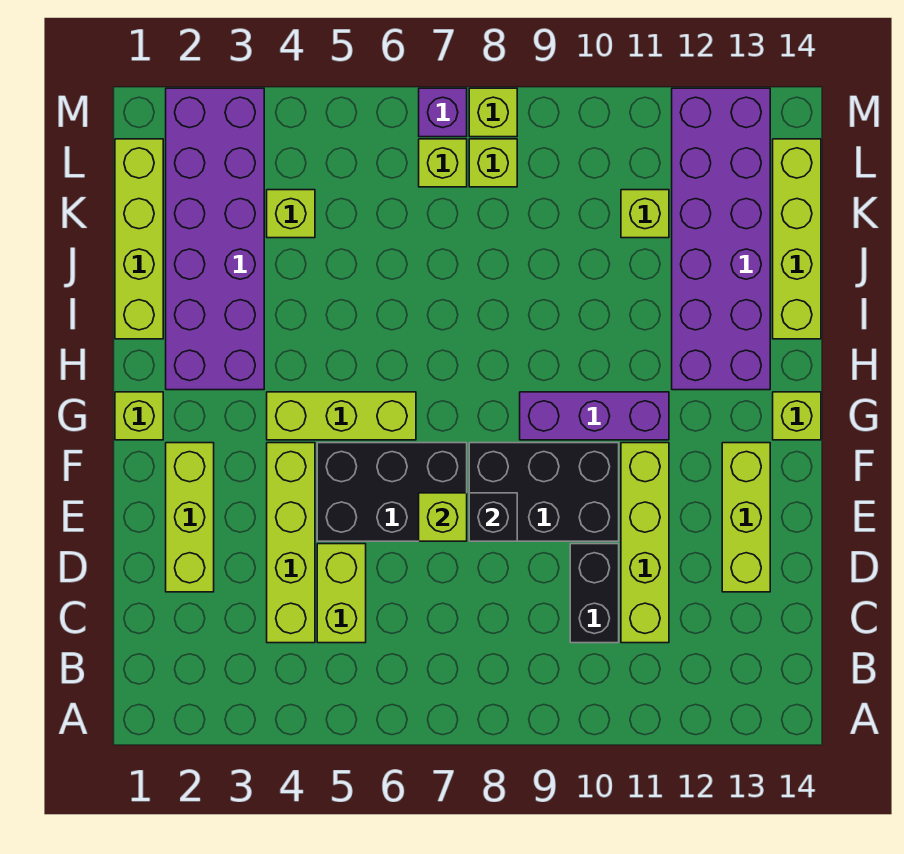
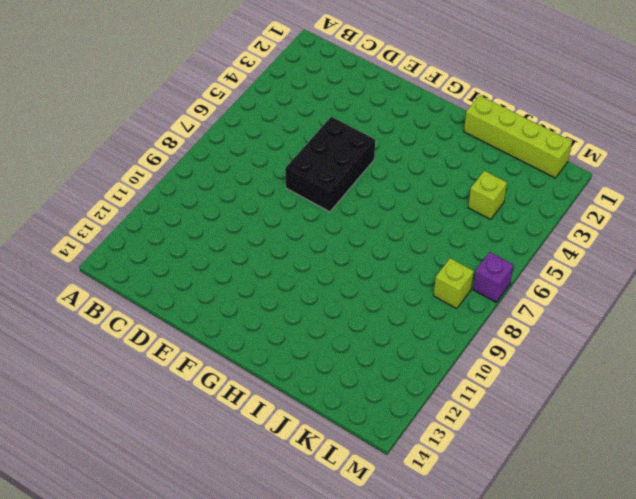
none -> lime 1x4 brick [267,443,315,643]
none -> lime 1x2 brick [317,544,366,643]
none -> black 1x2 brick [570,544,619,643]

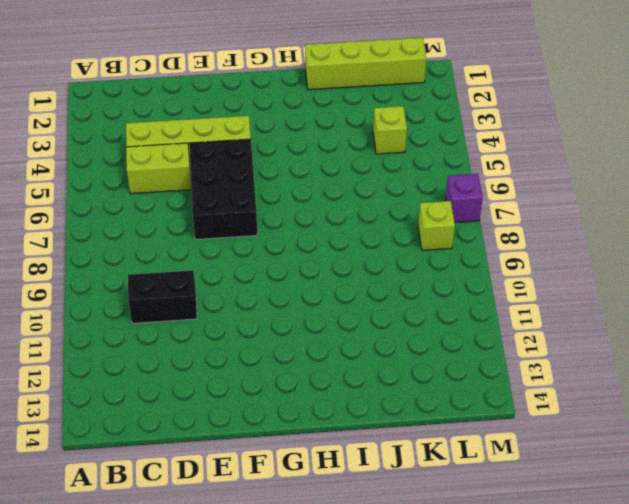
none -> lime 1x4 brick [621,443,669,643]
none -> lime 1x3 brick [166,443,214,592]
none -> lime 1x3 brick [722,443,770,592]

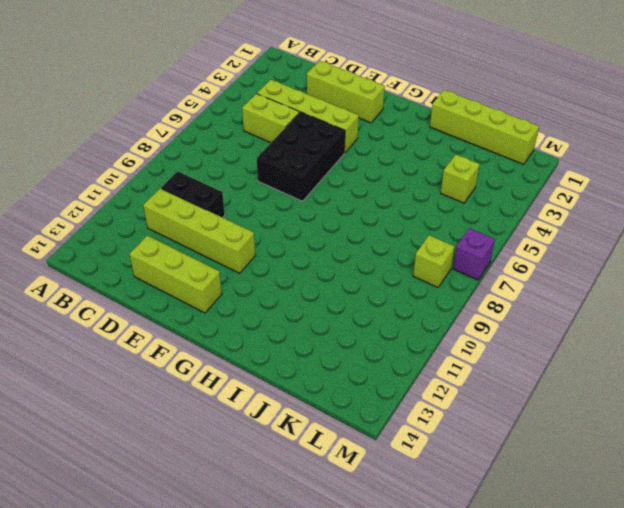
none -> black 2x3 brick [469,443,619,541]
none -> lime 1x1 brick [115,392,163,440]
none -> lime 1x3 brick [267,392,416,440]

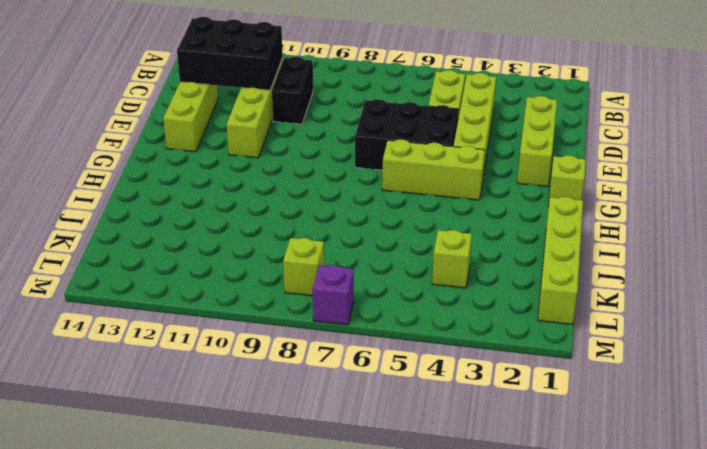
black 2x3 brick [177,17,283,90] -> black 2x3 brick moved to [469,443,619,541]
none -> purple 1x3 brick [520,392,669,440]
none -> lime 1x1 brick [773,392,821,440]
none -> purple 2x6 brick [166,88,264,390]

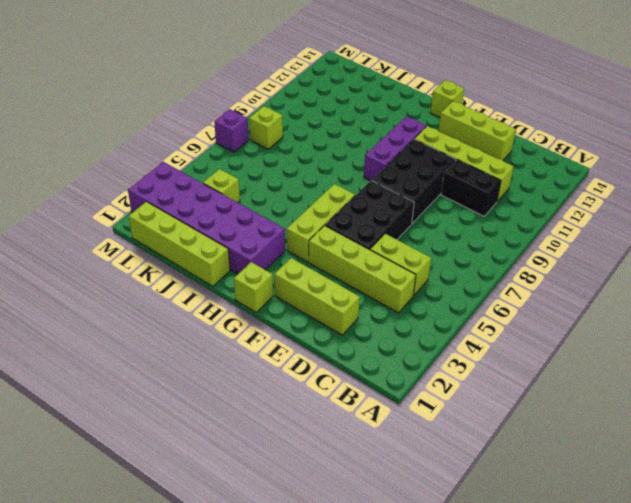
none -> purple 2x6 brick [672,88,770,390]
none -> lime 1x4 brick [773,139,821,339]
none -> lime 1x1 brick [621,190,669,238]

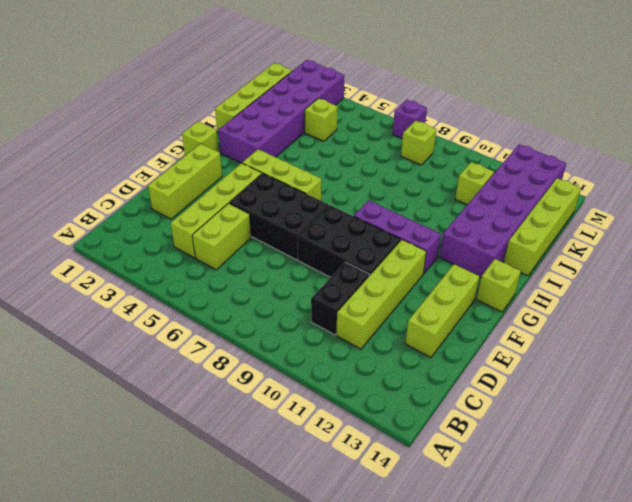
none -> lime 1x1 brick [419,139,467,187]
none -> lime 1x1 brick [469,88,517,137]
none -> lime 1x1 brick [419,493,467,541]

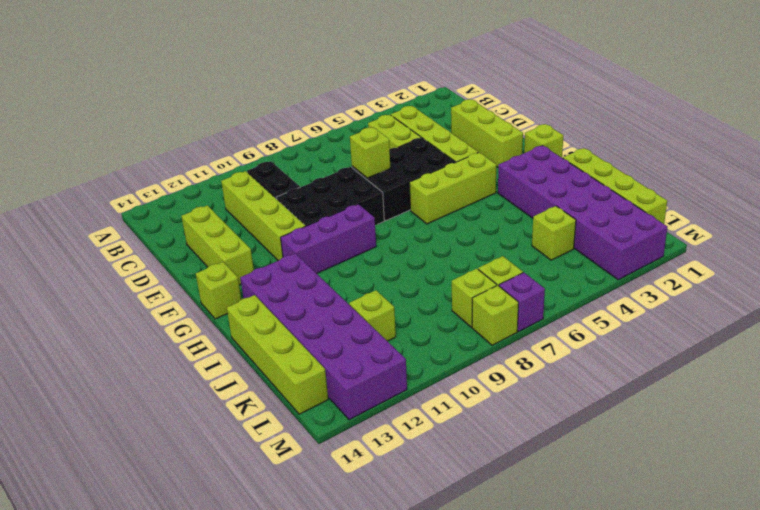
none -> black 1x1 brick [469,493,517,541]

